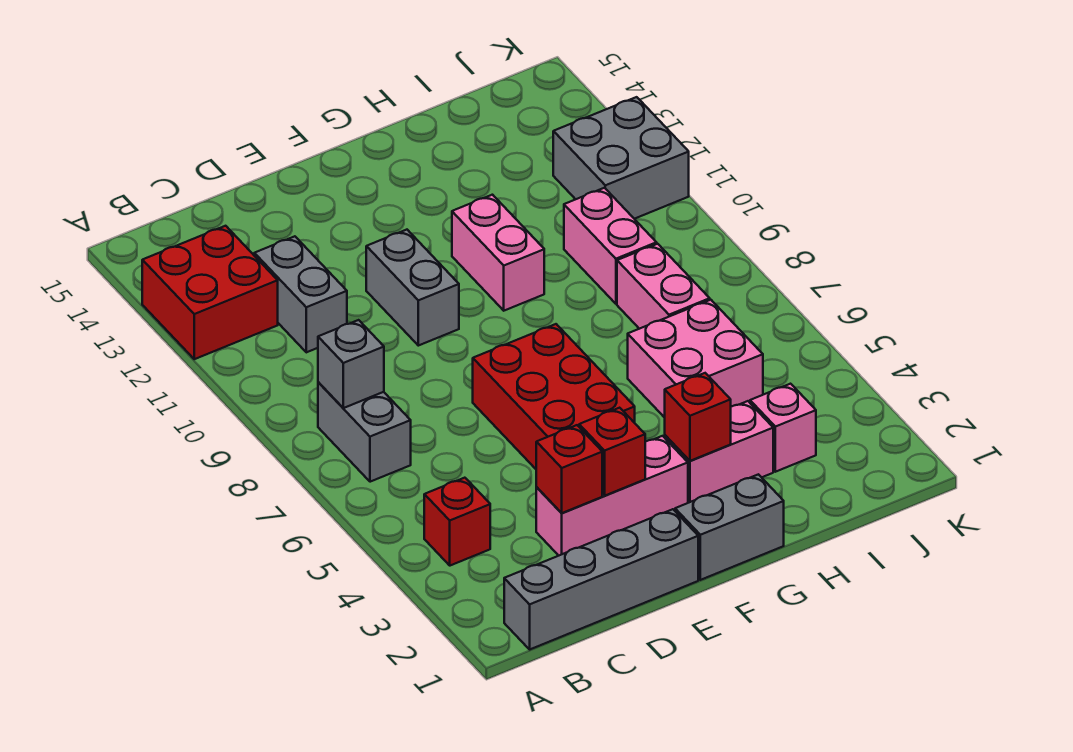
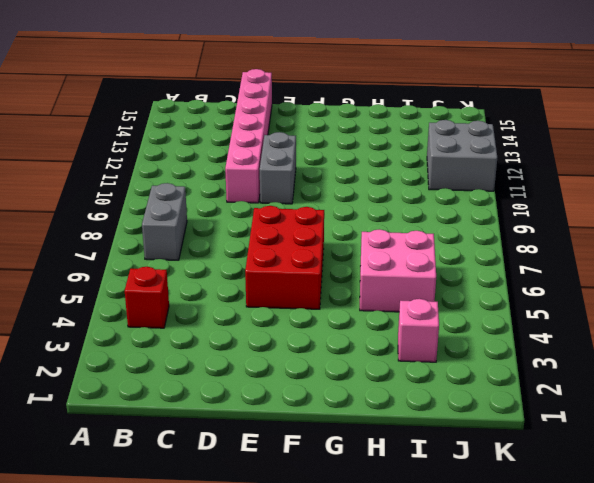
pink 1x6 brick [225,69,272,203] -> none
none -> red 2x2 brick [142,226,278,359]
none -> grey 1x4 brick [504,509,698,649]
none -> grey 1x2 brick [254,236,347,352]

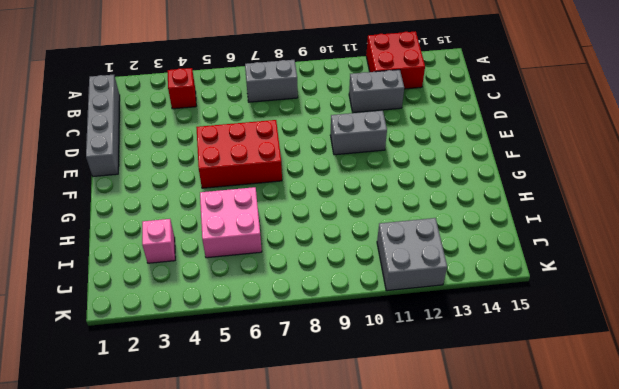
none -> pink 1x3 brick [536,436,688,556]
none -> grey 1x2 brick [675,474,784,580]
none -> pink 1x2 brick [665,401,773,503]

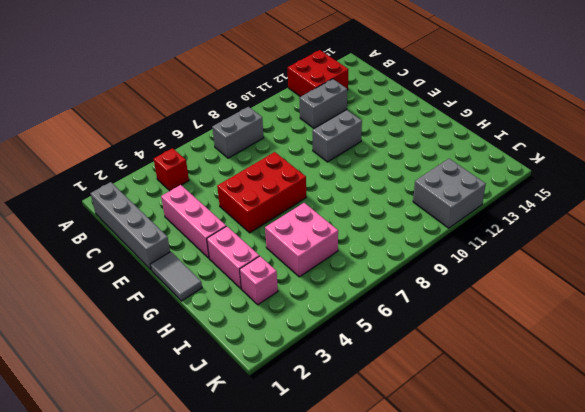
grey 1x2 tile [150,252,202,301] -> grey 1x2 brick [675,474,784,580]
none -> pink 1x2 brick [452,195,544,311]
none -> pink 1x2 brick [617,244,710,329]
none -> pink 1x2 brick [564,188,657,304]

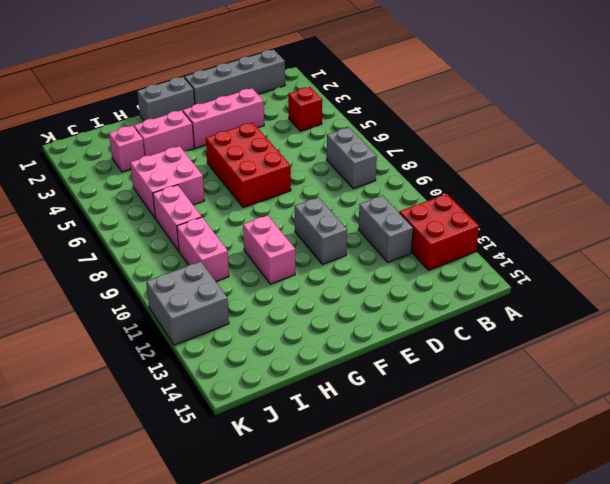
none -> grey 1x1 brick [318,320,384,408]
none -> red 1x1 brick [536,425,602,513]
none -> red 1x1 brick [579,408,645,496]

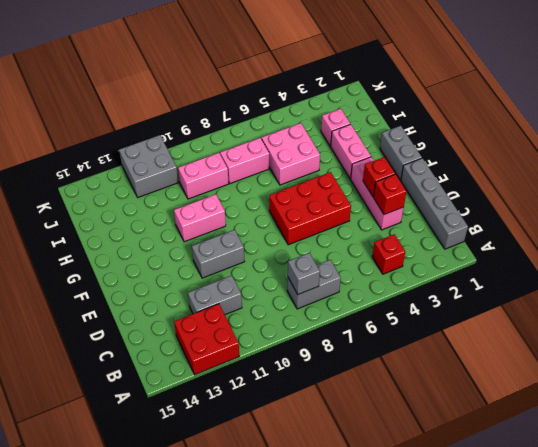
none -> red 1x1 brick [665,373,731,461]

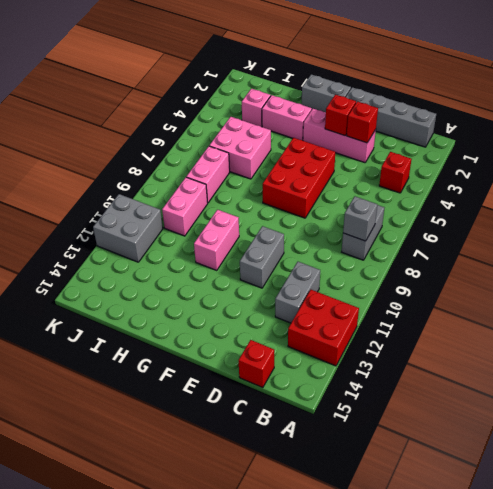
red 1x1 brick [239,340,274,388] -> red 1x1 brick moved to [665,373,731,461]

